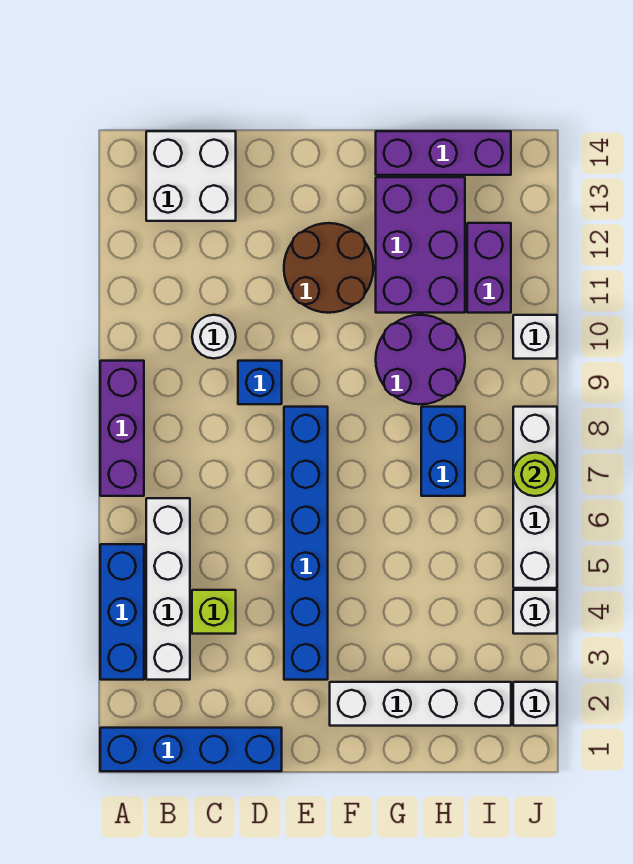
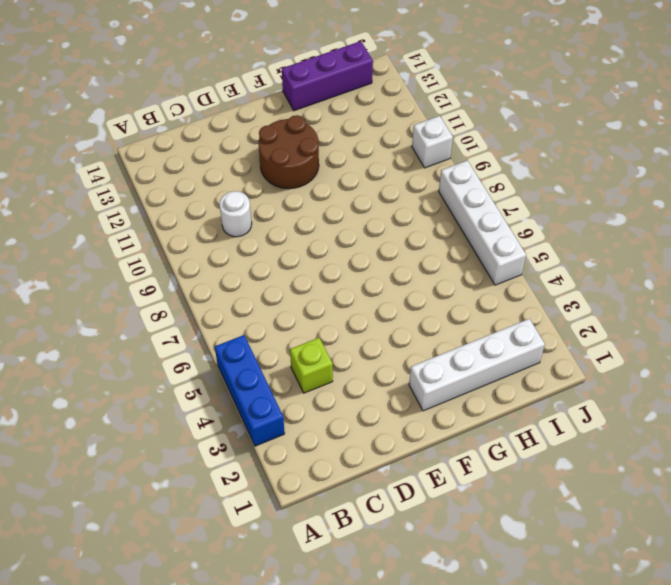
none -> blue 1x4 brick [100,728,282,771]
none -> purple 1x3 brick [100,361,144,496]
none -> white 1x4 brick [146,498,190,680]

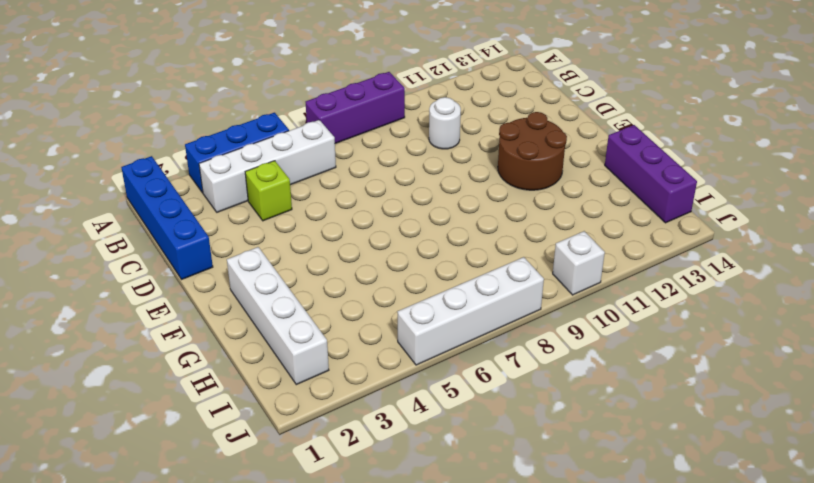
none -> white 2x2 brick [146,131,236,221]
none -> blue 1x1 brick [238,361,282,404]
none -> blue 1x6 brick [284,407,328,680]

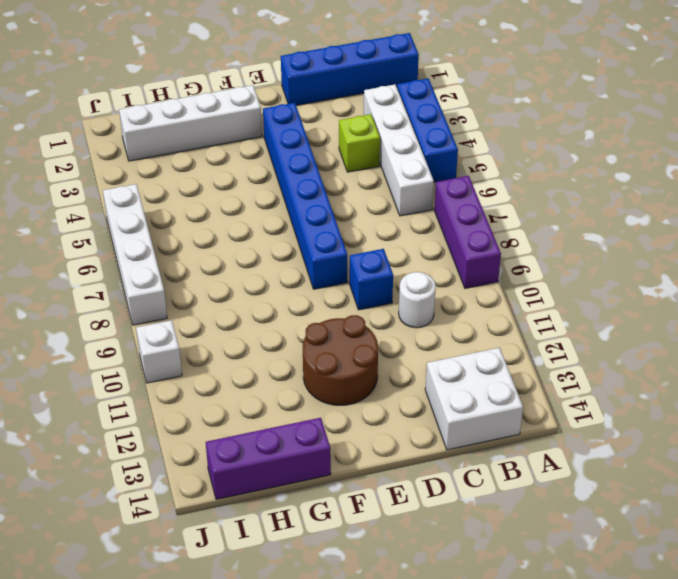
none -> purple 2x2 round brick [376,315,465,404]
none -> purple 2x3 brick [376,177,465,313]
none -> blue 1x2 brick [421,407,465,496]

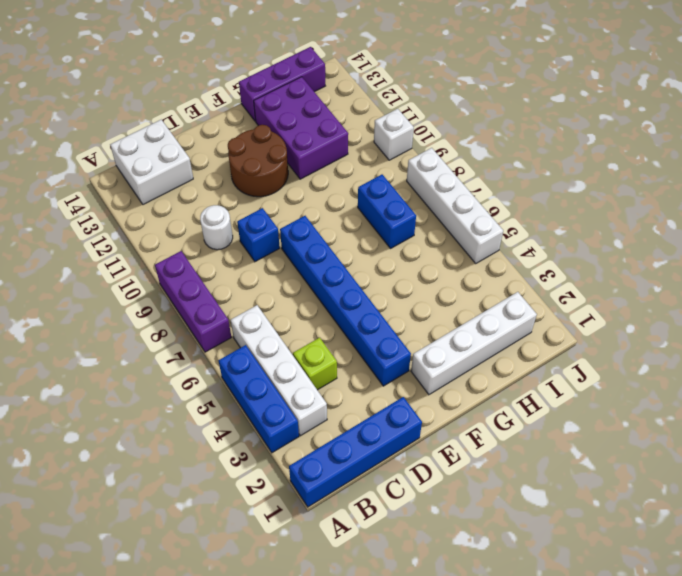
none -> purple 2x2 round brick [376,315,465,404]
none -> purple 1x2 brick [467,223,511,313]
none -> white 1x1 brick [513,682,557,726]

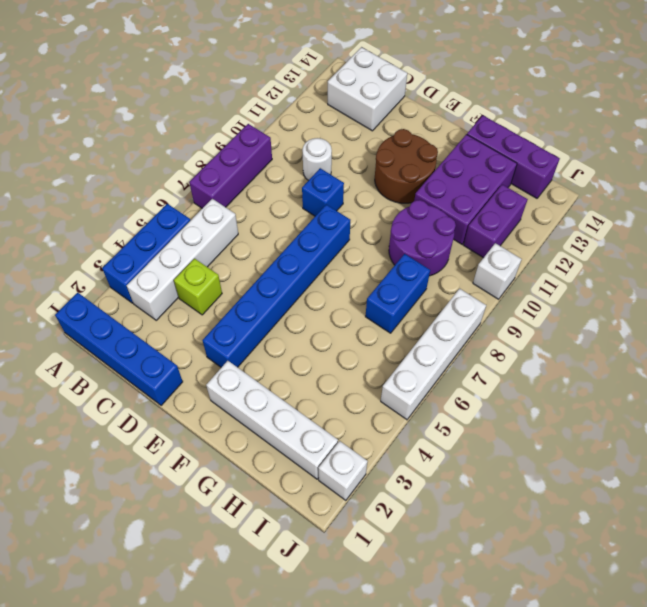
none -> white 1x1 brick [513,590,557,634]
none -> lime 1x1 round brick [513,453,557,496]

